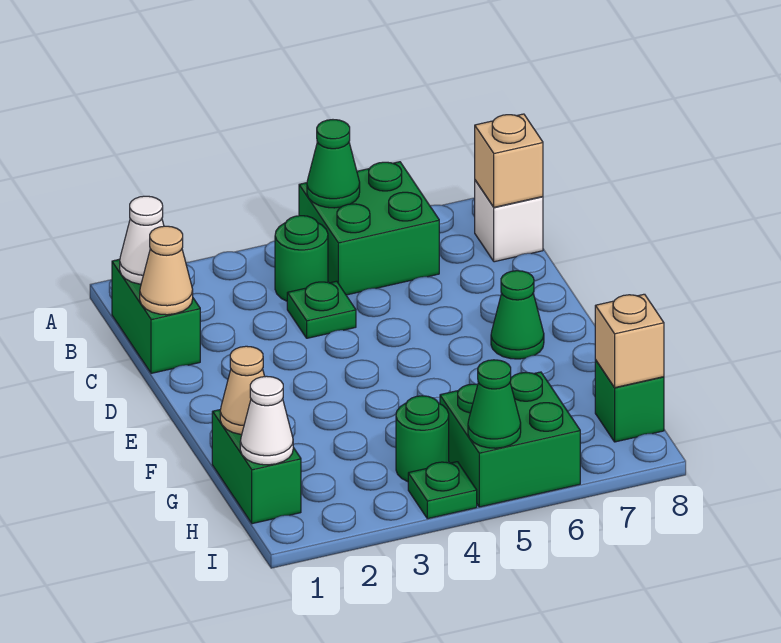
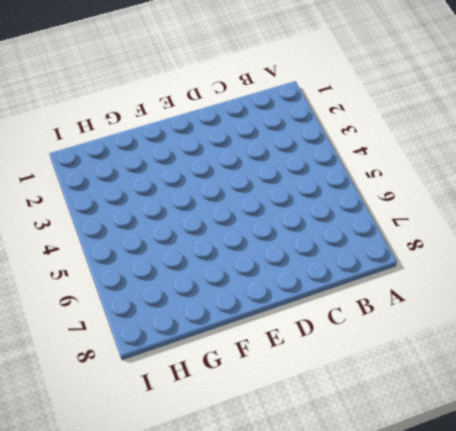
none -> green 2x2 brick [299,162,439,295]
none -> green 1x2 brick [112,259,200,373]
none -> green 1x1 round brick [275,216,328,301]

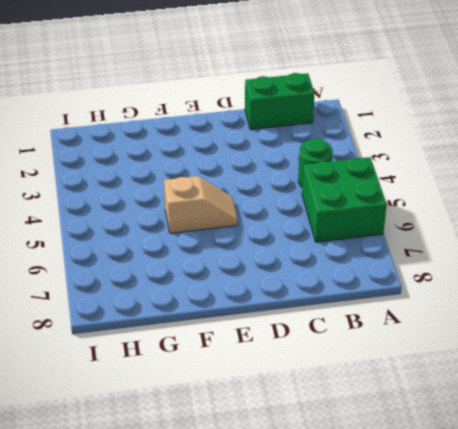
tan 1x2 slope [164,176,238,233] -> none
none -> white 1x1 brick [475,180,543,262]
none -> green 1x1 plate [287,281,356,338]
none -> green 1x1 cone [491,271,544,359]

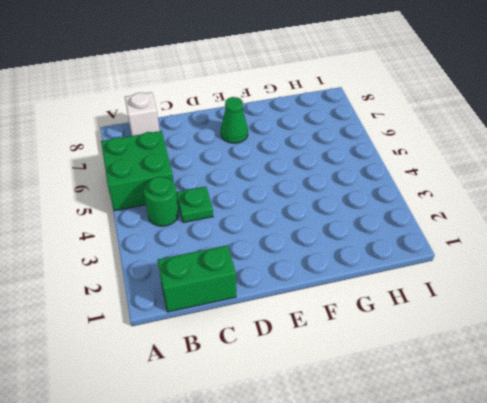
none -> green 1x2 brick [212,409,301,524]
none -> green 1x1 round brick [396,396,449,482]
none -> green 2x2 brick [440,372,580,507]

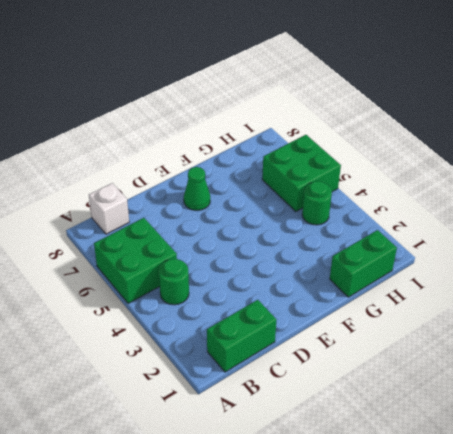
none -> green 1x1 plate [287,281,356,338]
none -> green 1x1 brick [595,360,664,442]
none -> green 1x1 plate [408,462,477,519]

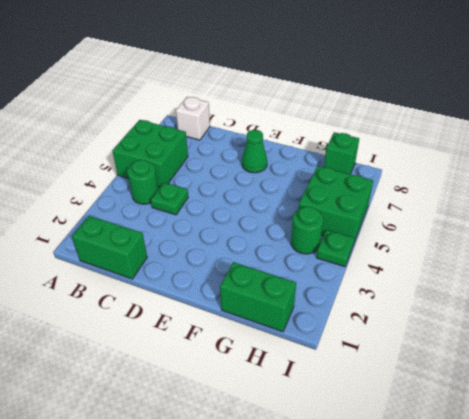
none -> green 1x1 cone [307,120,360,208]
none -> white 1x1 cone [120,196,164,284]
none -> tan 1x1 brick [475,114,543,207]

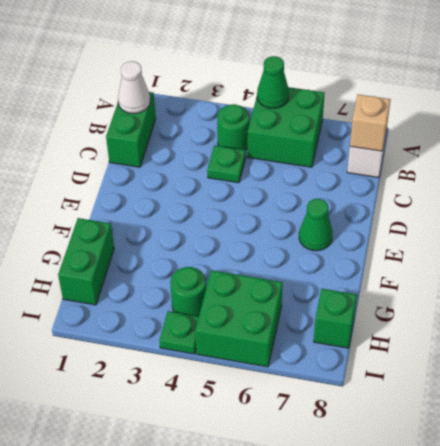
none -> tan 1x1 cone [140,226,193,315]
none -> tan 1x1 cone [220,346,265,434]
none -> white 1x1 cone [240,376,293,465]

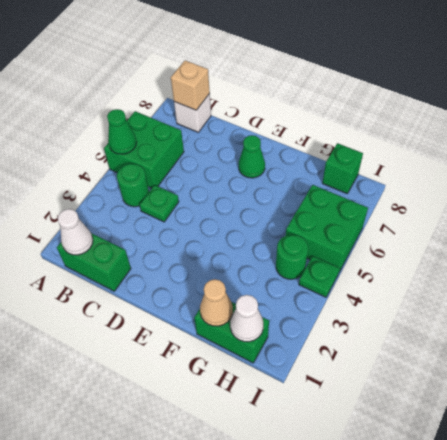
none -> tan 1x1 cone [140,226,193,315]
none -> tan 1x1 brick [595,294,664,388]
none -> green 1x1 cone [468,360,521,448]

